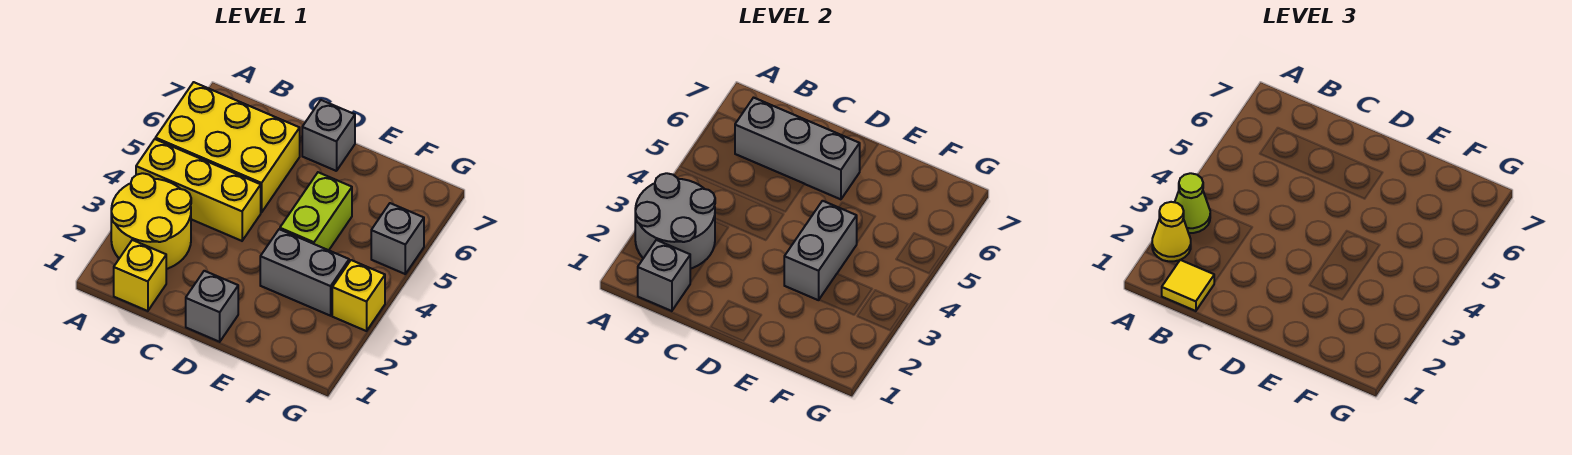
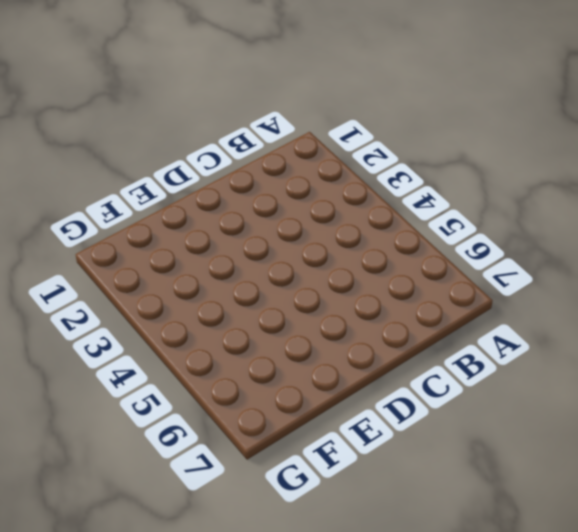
none -> yellow 2x2 round brick [111,173,191,269]
none -> yellow 1x3 brick [136,139,261,241]
none -> yellow 2x3 brick [155,82,300,213]

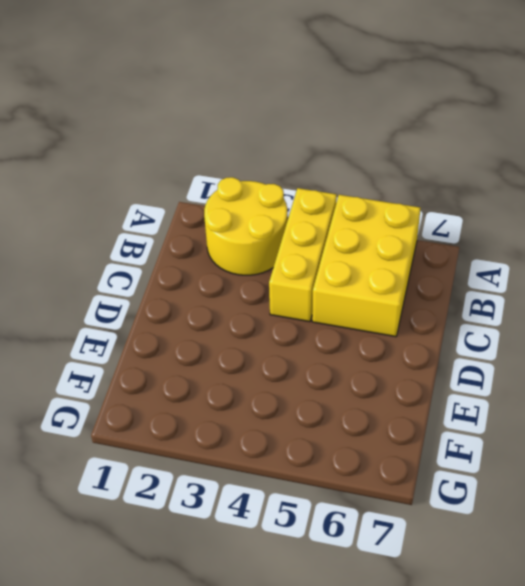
none -> yellow 1x1 brick [114,240,166,311]
none -> grey 1x1 brick [186,271,238,342]
none -> grey 1x1 brick [302,100,355,171]

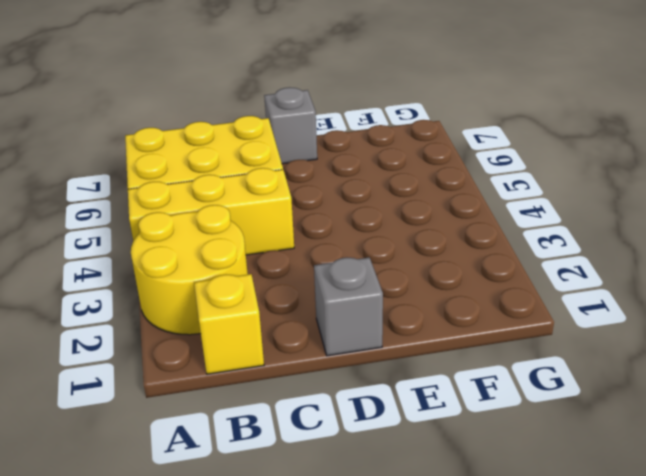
none -> grey 1x2 brick [260,229,349,316]
none -> lime 1x2 brick [280,172,352,250]
none -> yellow 1x1 brick [332,260,385,331]

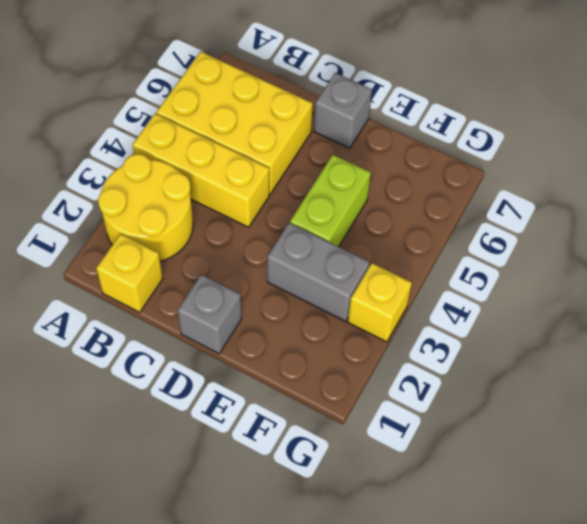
none -> grey 1x1 brick [371,203,424,274]
none -> grey 2x2 round brick [635,173,715,269]
none -> grey 1x1 brick [638,240,690,311]

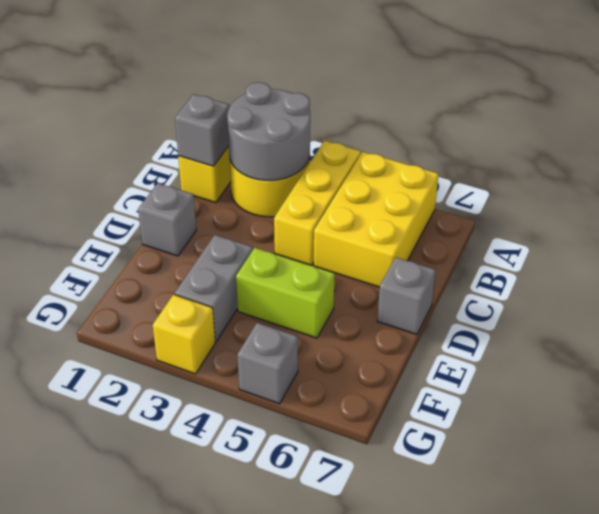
none -> grey 1x3 brick [735,98,860,199]
none -> grey 1x2 brick [784,201,857,300]
none -> yellow 1x1 cone [1152,202,1191,261]

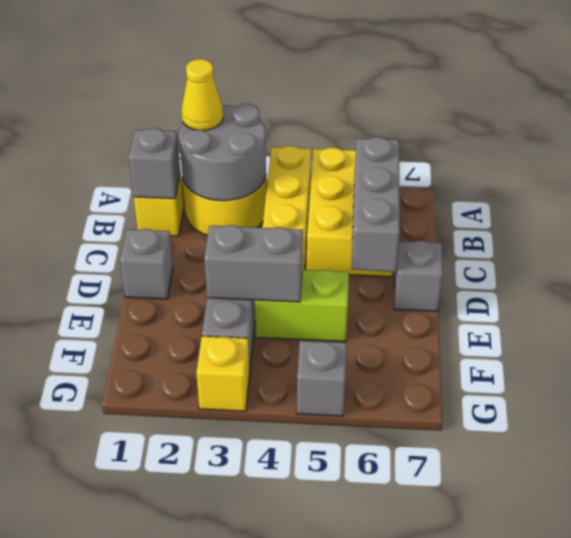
none -> lime 1x1 cone [1175,173,1210,233]
none -> yellow 1x1 tile [1162,260,1214,311]

